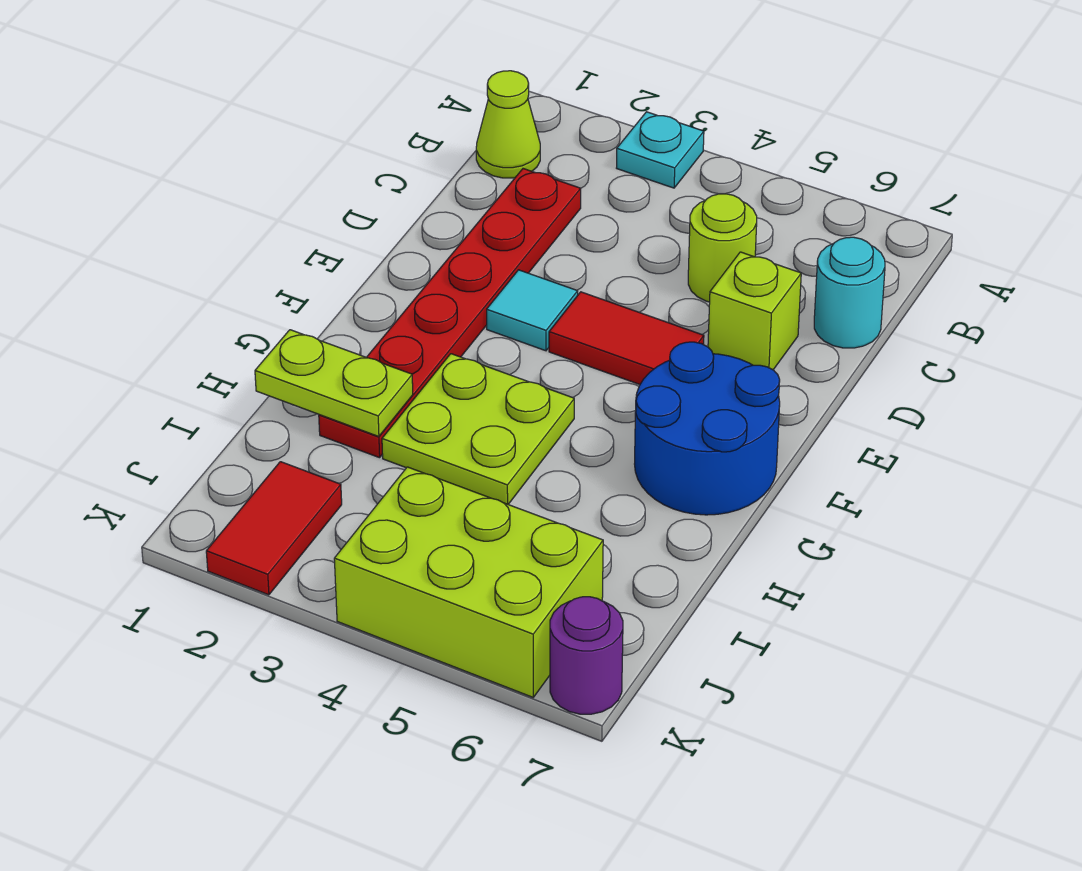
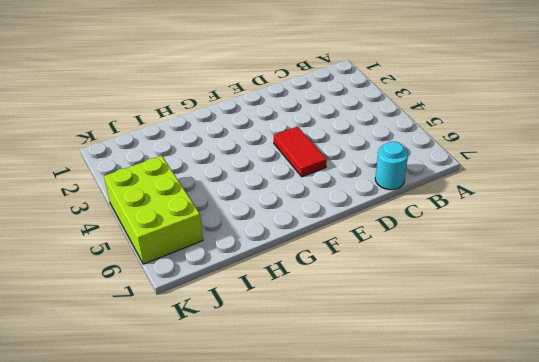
none -> cyan 1x1 plate [617,112,704,188]
none -> lime 1x1 cone [476,71,540,178]
none -> red 1x6 plate [319,169,581,458]

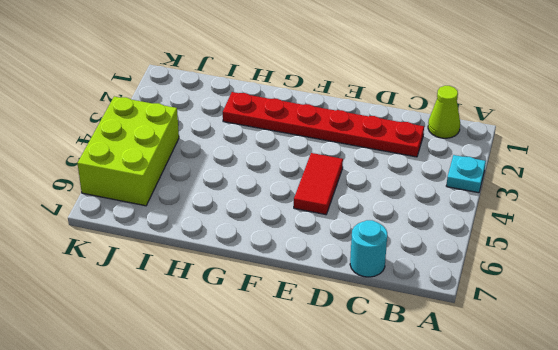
none -> lime 1x1 round brick [688,194,757,302]
none -> lime 1x1 brick [708,252,801,370]
none -> cyan 1x1 tile [487,270,578,351]

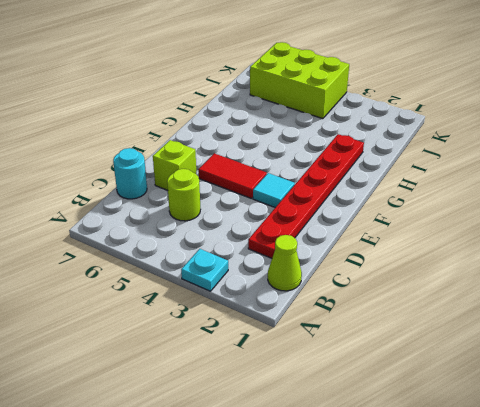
none -> blue 2x2 round brick [635,342,780,515]
none -> lime 2x2 plate [382,354,574,504]
none -> red 1x2 tile [206,462,342,595]

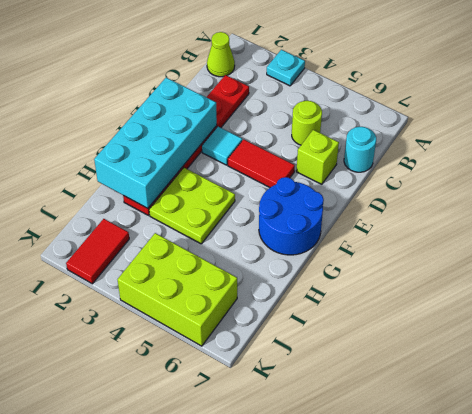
cyan 2x4 brick [94,78,217,208] -> lime 1x2 plate [255,330,413,437]
none -> purple 1x1 round brick [550,597,623,714]

